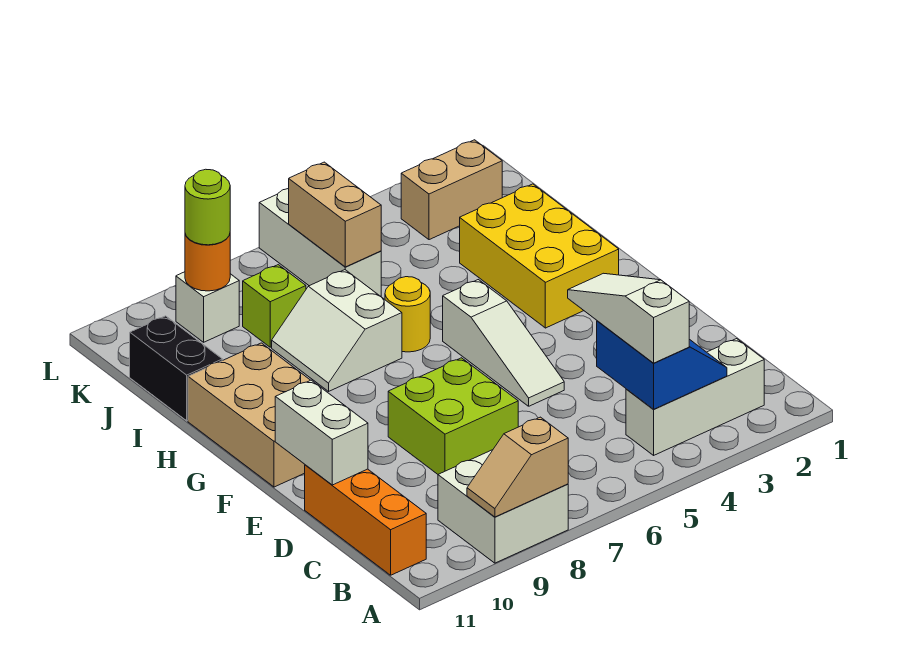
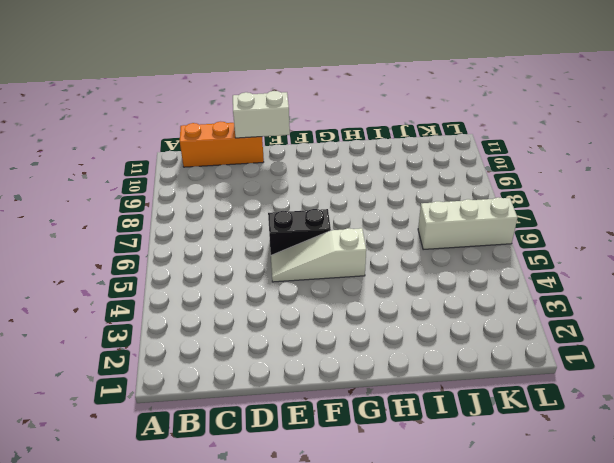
black 1x2 brick [268,209,331,255] -> black 1x2 brick moved to [130,316,222,421]
none -> white 2x2 brick [438,450,568,563]
none -> white 1x3 brick [626,339,764,455]
none -> lime 2x2 brick [388,358,518,474]

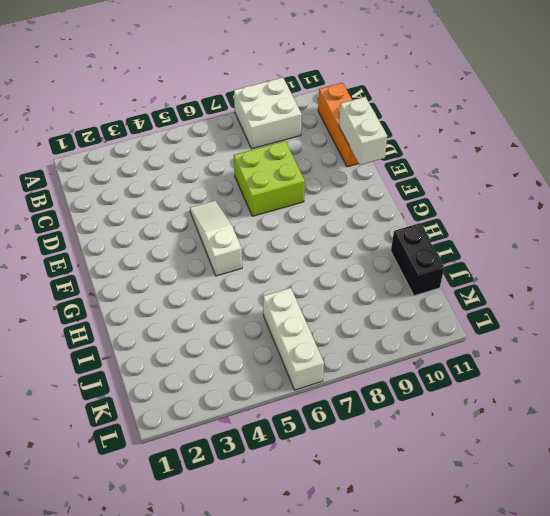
none -> white 1x3 brick [626,339,764,455]
none -> tan 2x3 brick [188,343,310,487]
none -> yellow 2x3 brick [460,184,619,328]

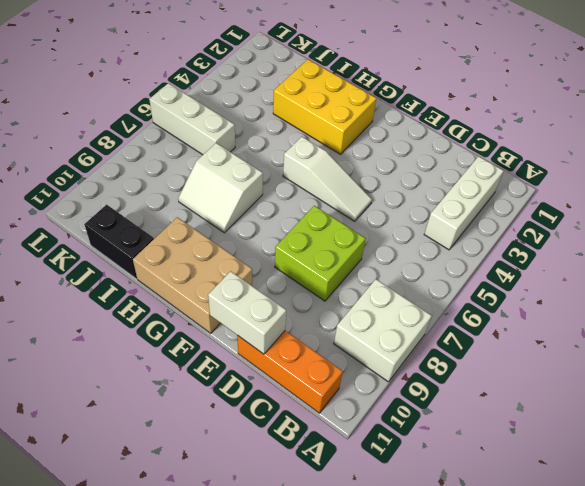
none -> yellow 1x1 round brick [385,277,430,352]
none -> lime 1x1 brick [243,265,306,347]
none -> tan 1x2 brick [401,140,502,240]

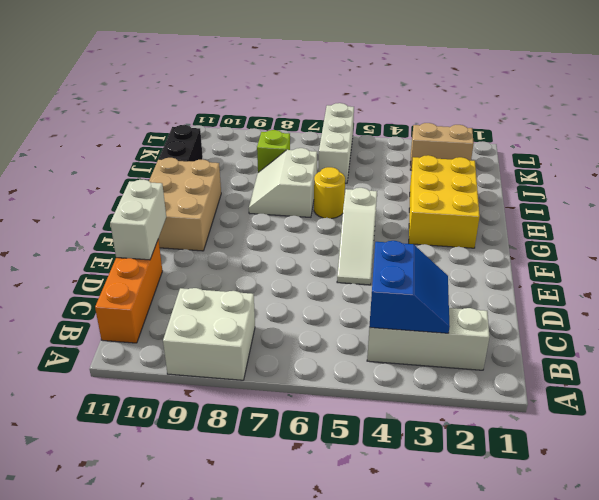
none -> lime 2x2 brick [388,358,518,474]
none -> white 1x1 brick [176,272,239,342]
none -> tan 1x2 slope [467,417,568,517]

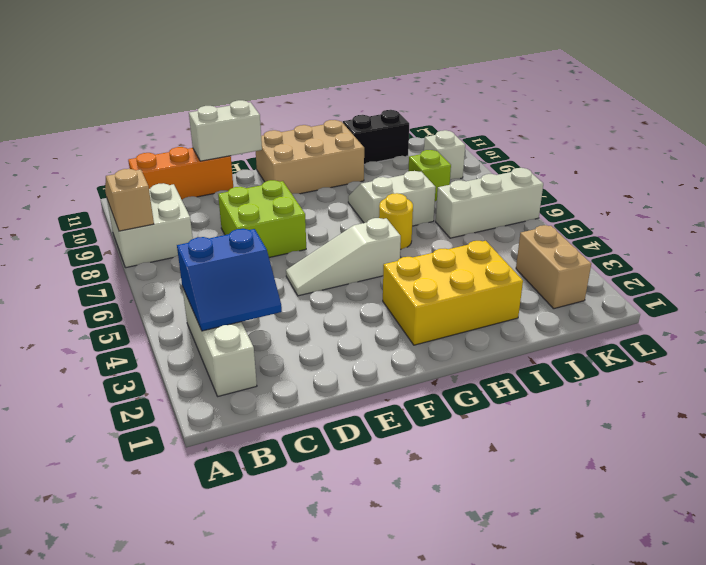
none -> tan 1x2 brick [289,162,381,267]
none -> orange 1x1 round brick [185,234,230,291]
none -> white 1x3 slope [568,273,689,363]

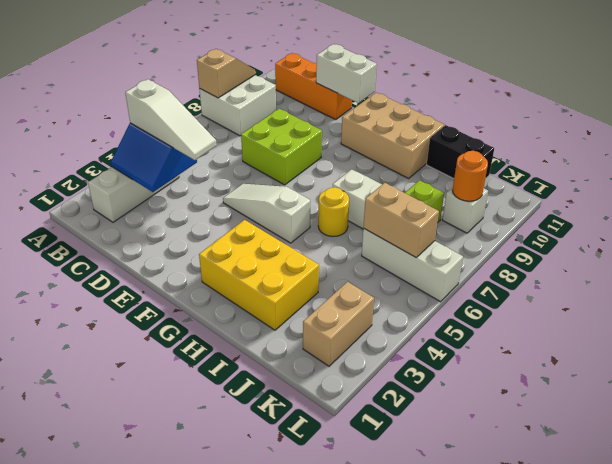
none -> lime 1x1 round brick [185,169,230,245]

